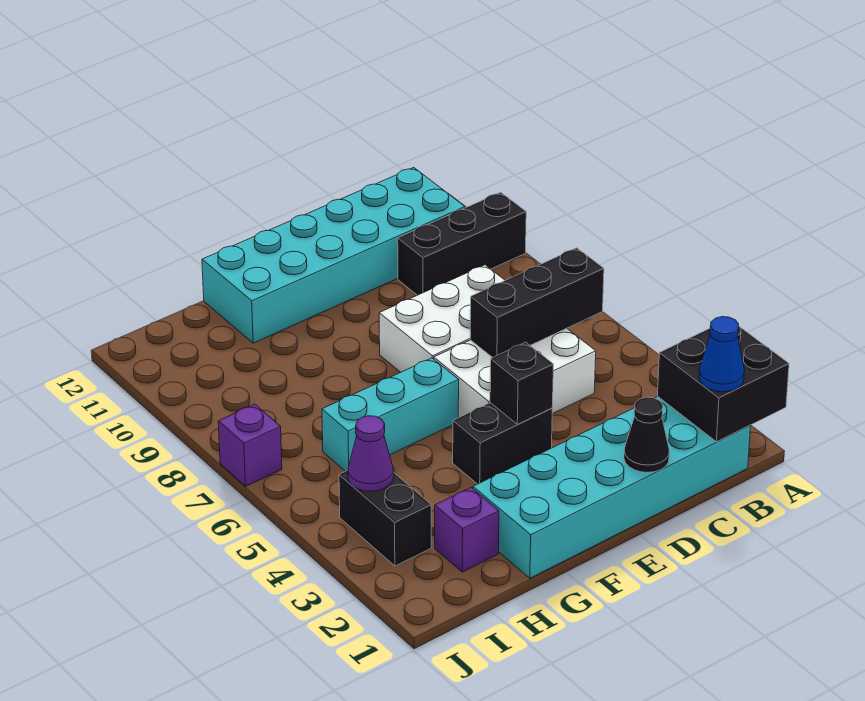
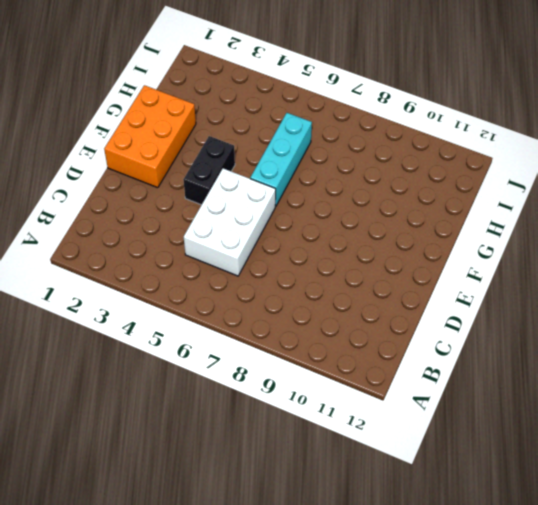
orange 2x3 brick [104,85,196,188] -> cyan 2x6 brick [473,397,750,578]
none -> black 1x3 brick [398,192,526,295]
none -> cyan 2x6 brick [202,168,465,343]
none -> white 2x3 brick [379,265,505,372]

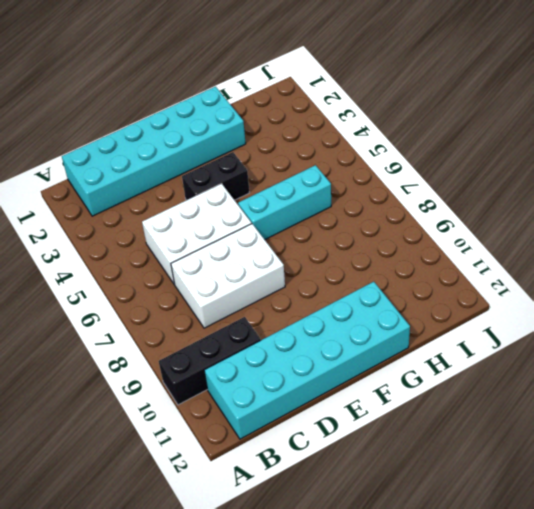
none -> purple 1x1 brick [435,488,499,572]
none -> black 1x2 brick [339,470,431,566]
none -> purple 1x1 brick [218,404,282,486]

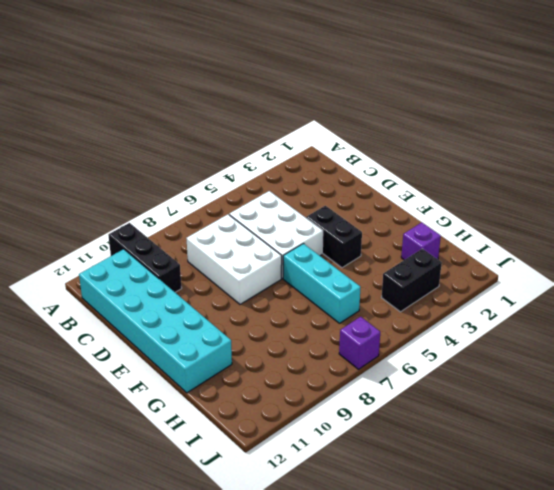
none -> cyan 2x6 brick [473,397,750,578]
none -> black 2x2 brick [658,327,789,442]
none -> black 1x3 brick [470,248,604,358]

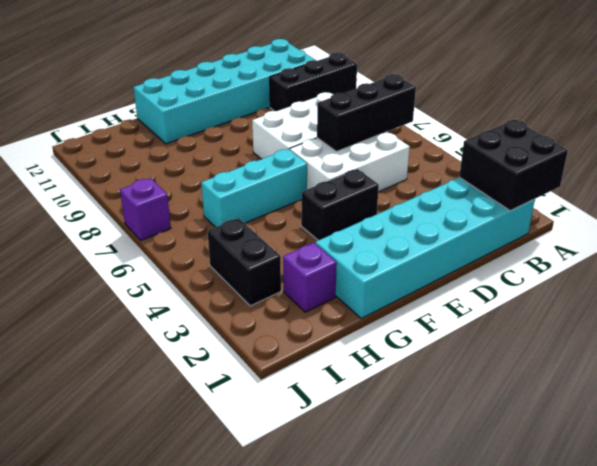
none -> black 1x1 cone [624,397,669,472]
none -> black 1x1 brick [490,342,554,424]
none -> purple 1x1 cone [348,416,394,491]

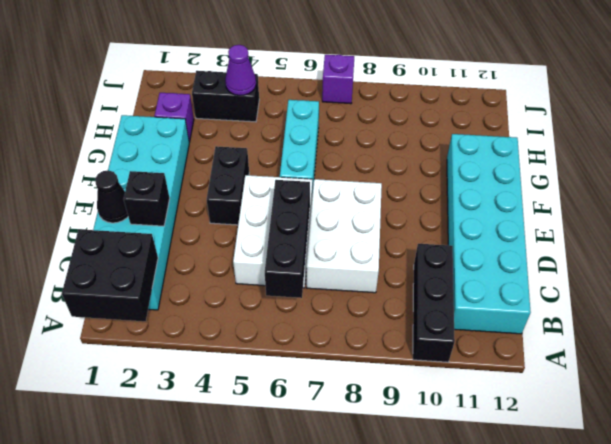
black 1x1 brick [124,171,170,226] -> black 1x1 brick moved to [490,342,554,424]
none -> blue 1x1 cone [699,317,745,392]

